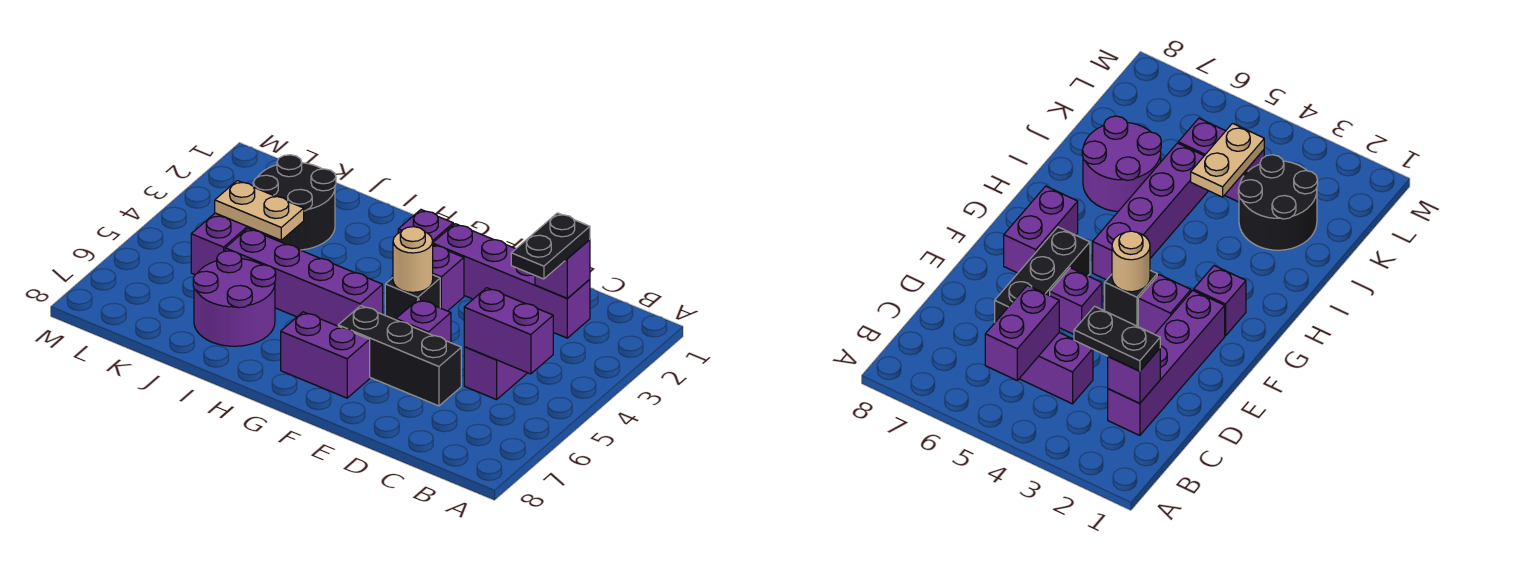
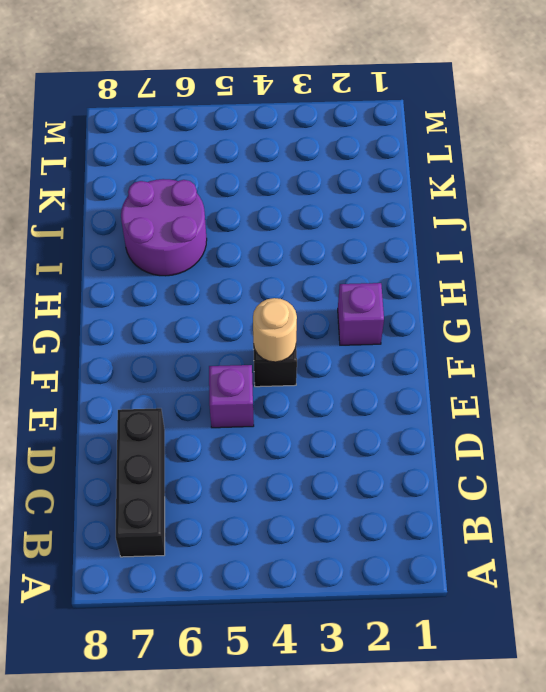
black 1x3 brick [116,408,165,557] -> black 1x3 brick moved to [338,306,461,406]
none -> purple 1x4 brick [433,224,590,338]
none -> purple 1x2 brick [464,347,527,400]
none -> purple 1x1 brick [433,245,464,311]

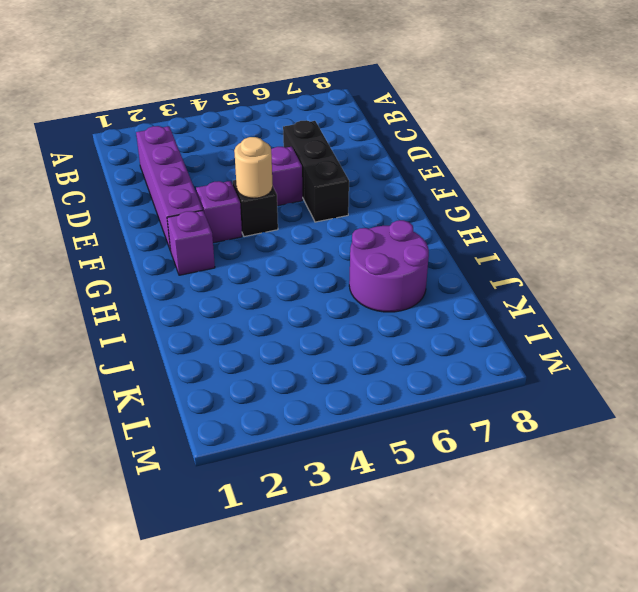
none -> purple 1x2 brick [464,347,527,400]
none -> purple 1x2 brick [281,312,370,398]
none -> purple 1x4 brick [225,229,383,326]

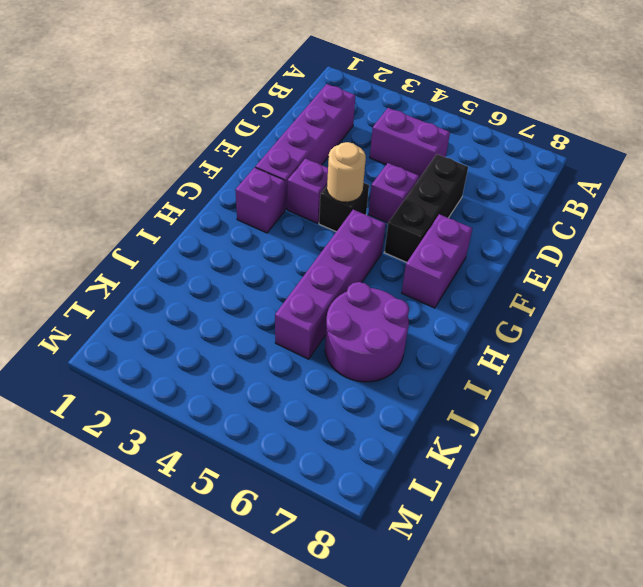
none -> black 2x2 round brick [253,155,336,250]
none -> purple 1x2 brick [191,213,270,275]
none -> purple 1x2 brick [464,288,553,374]

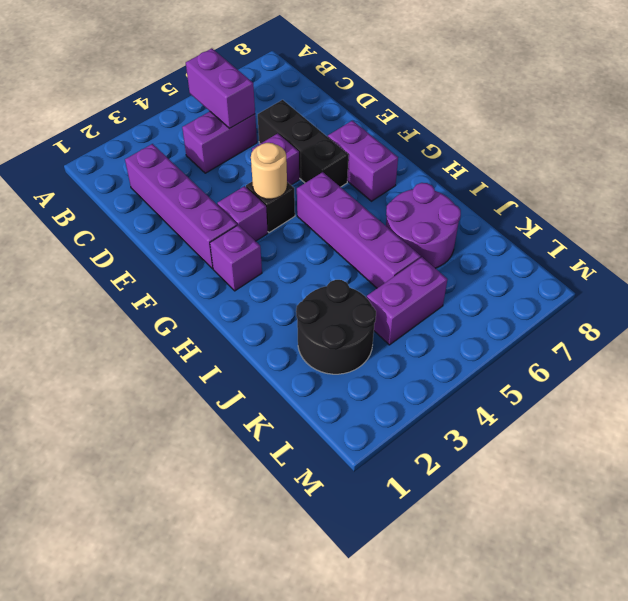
none -> purple 1x1 brick [535,240,590,298]
none -> tan 1x2 plate [215,181,304,240]
none -> black 1x2 plate [511,213,590,279]

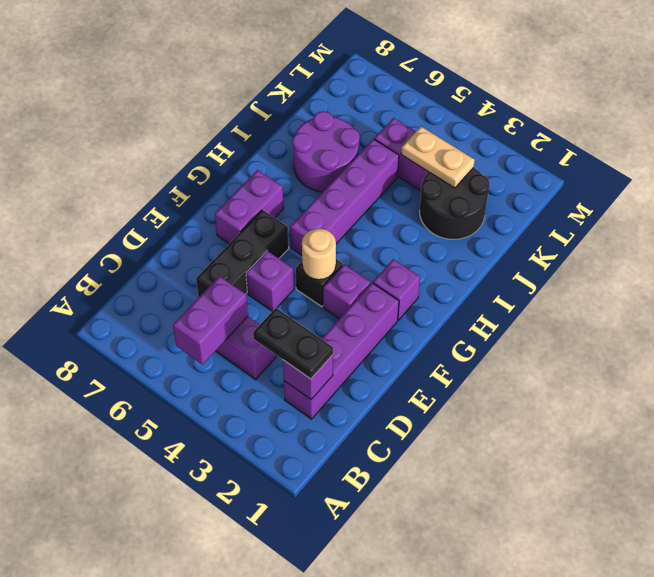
tan 1x2 plate [401,127,475,188] -> tan 1x2 plate turned to [215,181,304,240]

